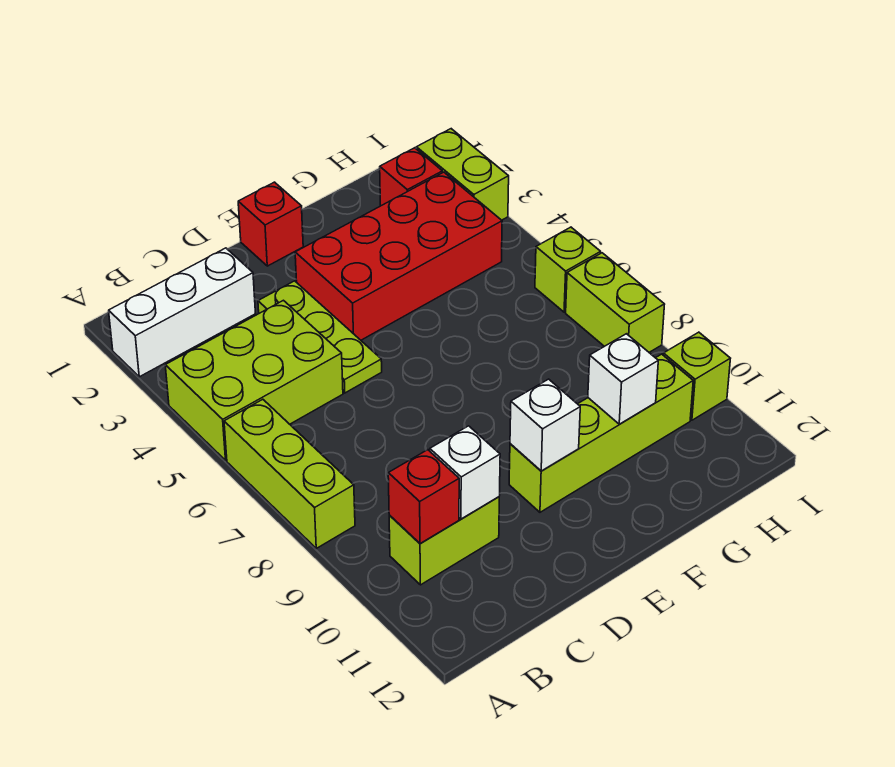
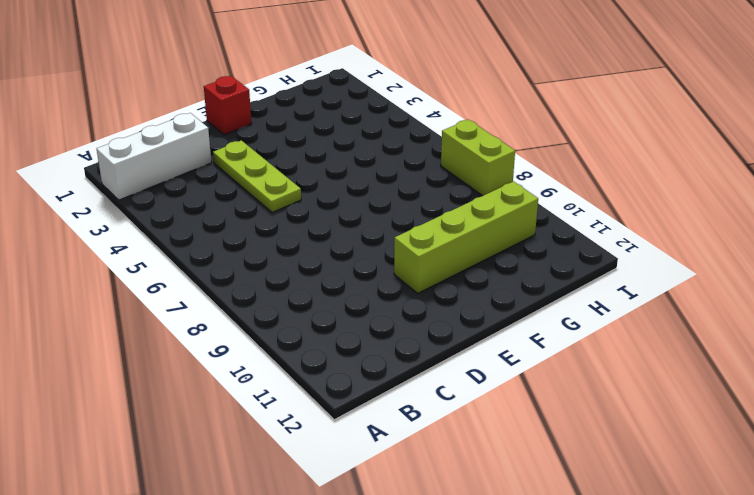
none -> lime 2x3 brick [165,300,343,460]
none -> lime 1x3 brick [224,399,355,548]
none -> lime 1x2 brick [389,497,499,585]

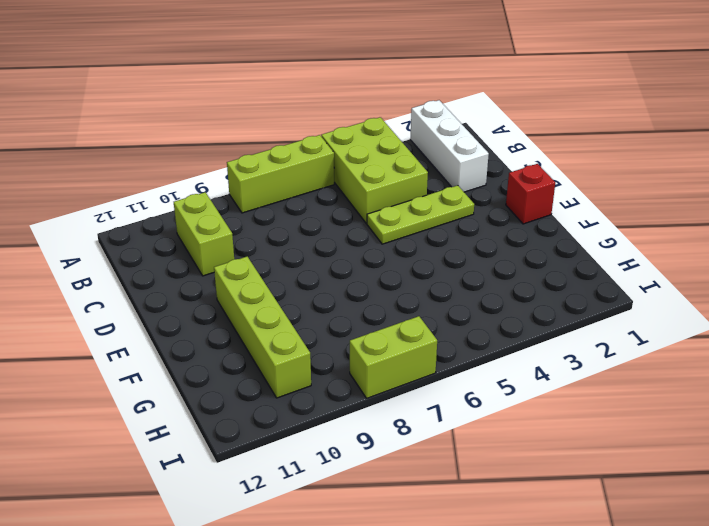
none -> red 2x4 brick [295,172,502,340]
none -> red 1x1 brick [380,148,442,206]
none -> lime 1x2 brick [417,129,509,220]

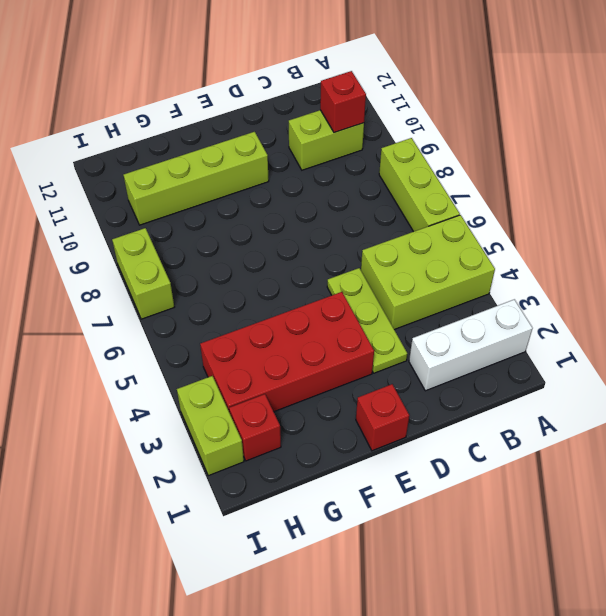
none -> lime 1x1 brick [535,227,601,312]
none -> lime 1x1 brick [663,332,730,420]
none -> white 1x1 brick [430,426,500,519]

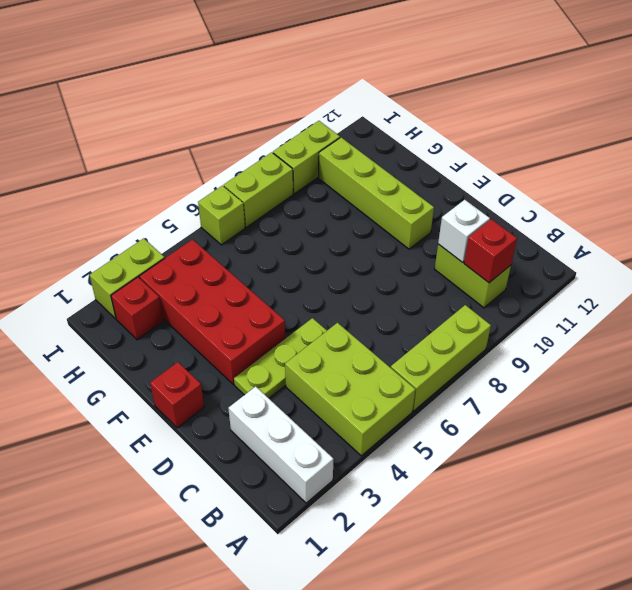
lime 1x2 brick [273,121,340,194] -> lime 1x1 brick [663,332,730,420]
none -> white 1x1 brick [510,379,580,471]
none -> white 1x1 brick [588,334,658,424]

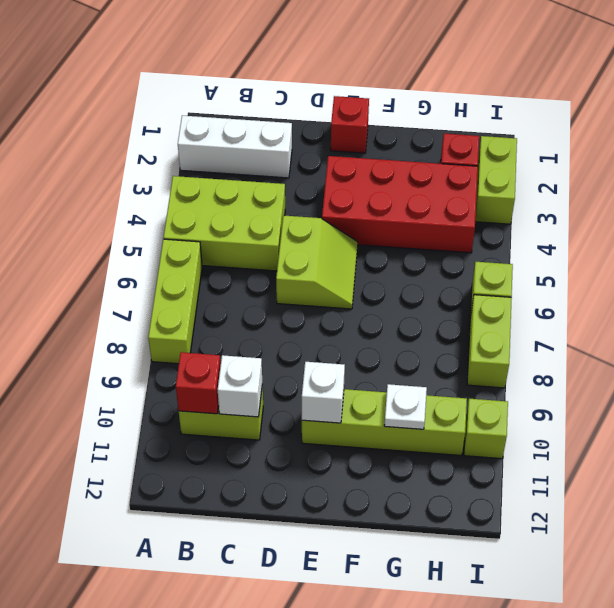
lime 2x2 slope [276,215,358,309] -> lime 1x3 plate [258,281,382,393]
white 1x1 plate [384,384,427,429] -> white 1x1 brick [588,334,658,424]

